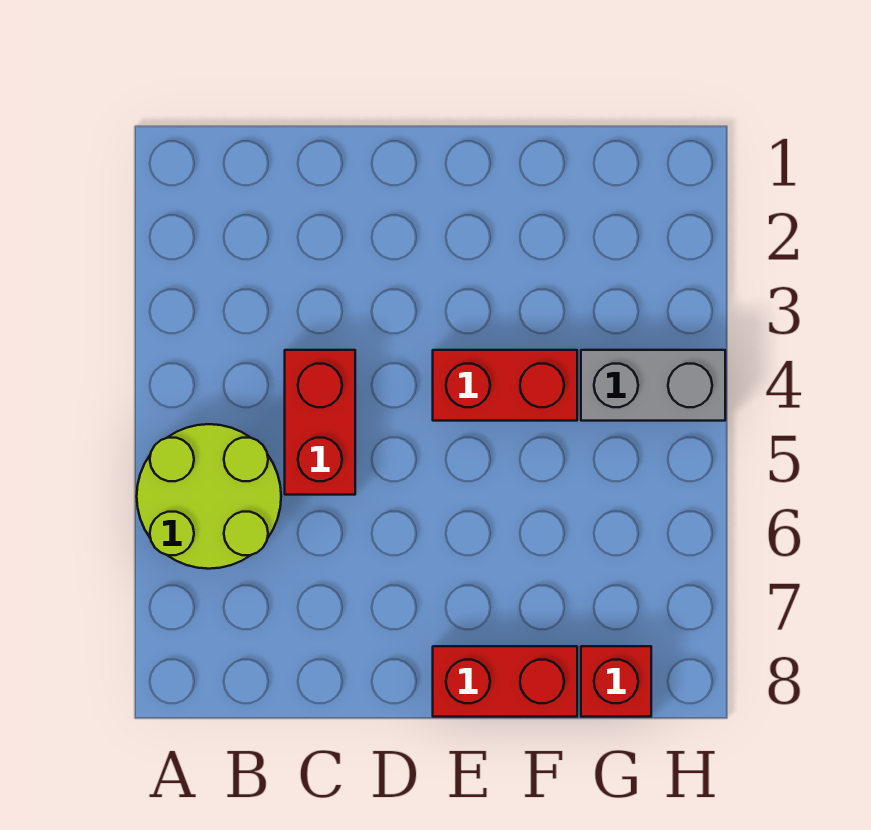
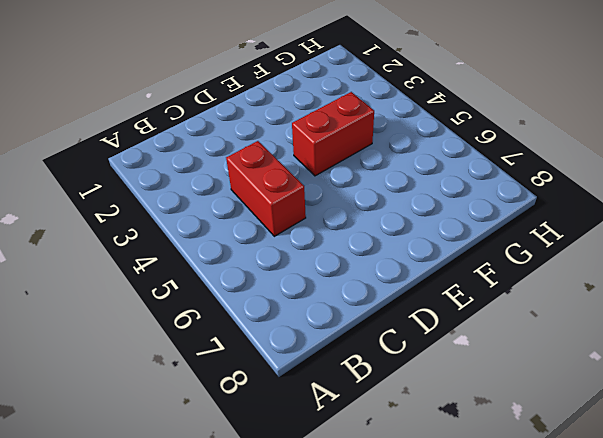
none -> lime 2x2 round brick [137,424,281,569]
none -> red 1x2 brick [433,646,577,717]

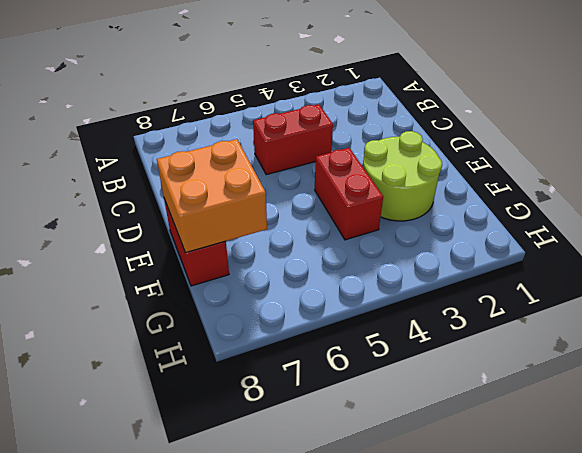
lime 2x2 round brick [363,131,442,221] -> lime 2x2 round brick moved to [137,424,281,569]
orange 2x2 brick [157,139,267,253] -> none
none -> grey 1x2 brick [581,350,725,421]
none -> red 1x1 brick [581,646,651,717]

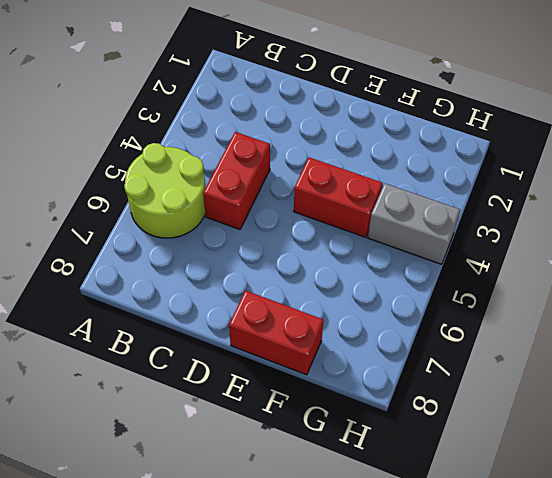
none -> red 1x1 brick [581,646,651,717]

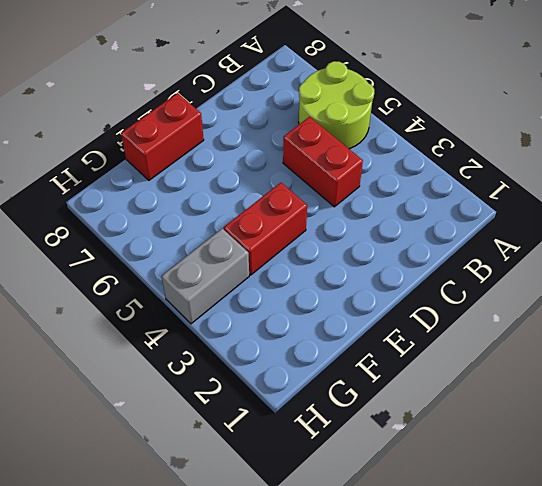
none -> red 1x1 brick [581,646,651,717]

